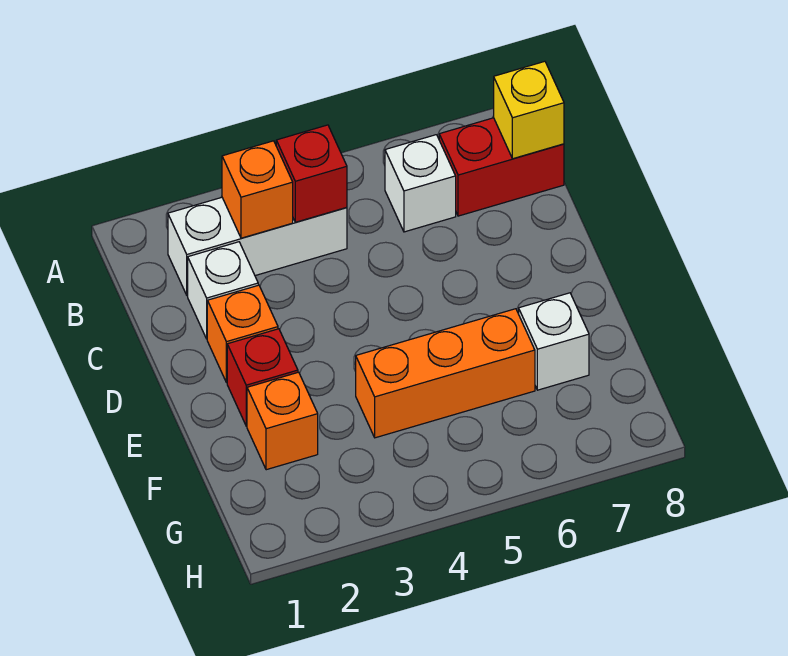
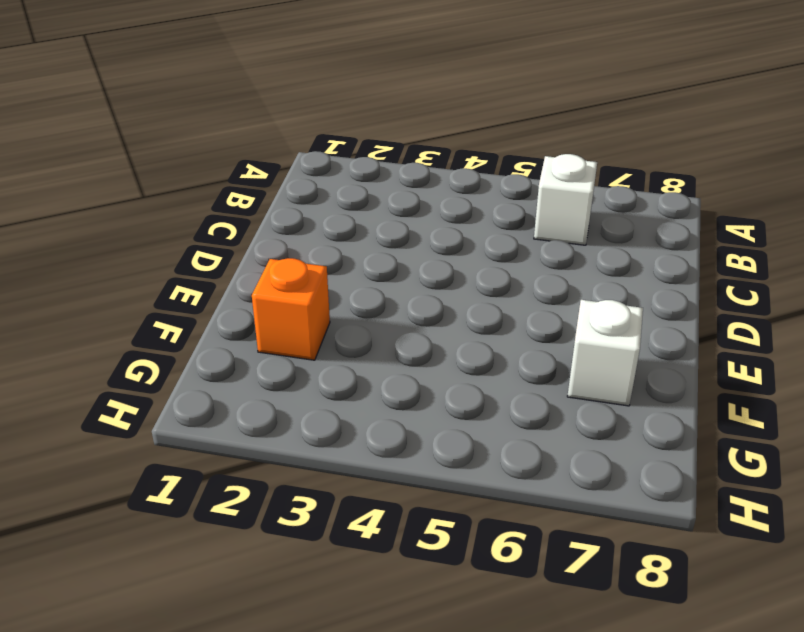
none -> white 1x3 brick [168,198,347,295]
none -> red 1x2 brick [439,118,564,216]
none -> white 1x1 brick [188,242,258,339]

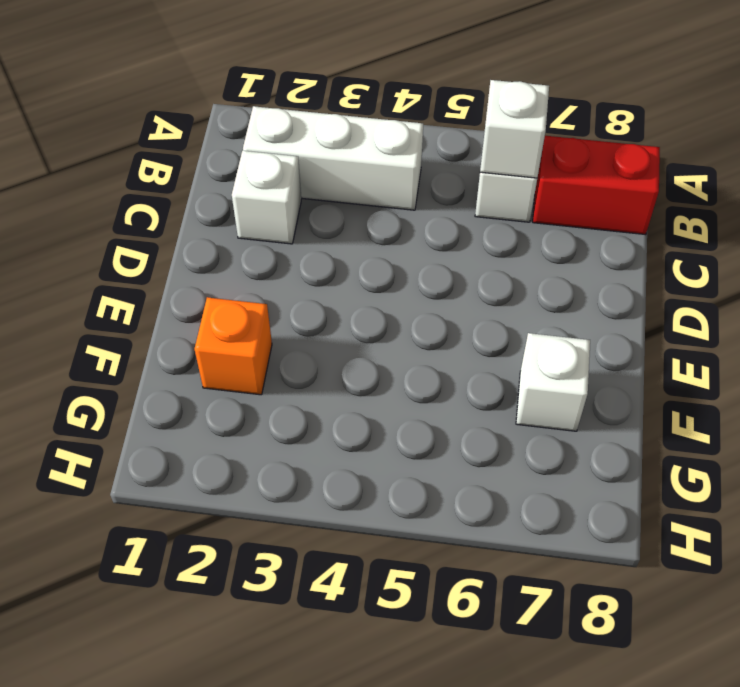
white 1x1 brick [480,80,549,178] -> none
none -> orange 1x1 brick [207,285,278,383]
none -> red 1x1 brick [227,329,298,426]
none -> orange 1x3 brick [356,309,535,438]

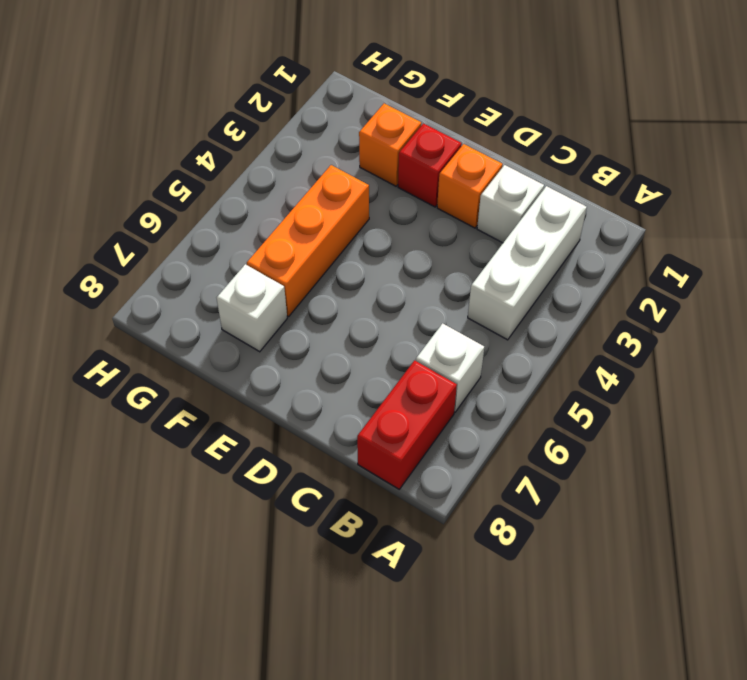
none -> orange 1x1 brick [222,141,293,238]
none -> red 1x1 brick [276,125,347,222]
none -> yellow 1x1 brick [494,61,564,159]

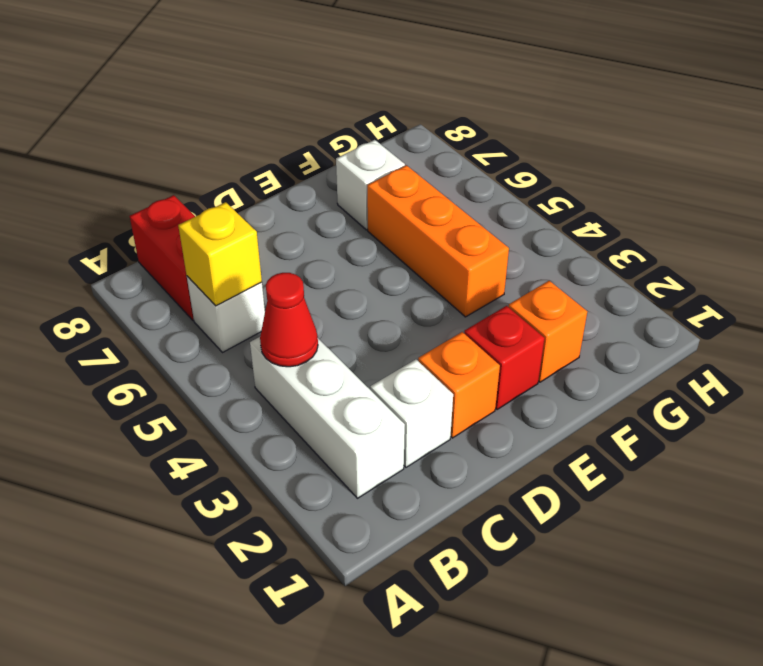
red 1x1 cone [260,273,318,367] -> red 1x1 brick [276,125,347,222]
yellow 1x1 brick [178,202,262,306] -> yellow 1x1 brick moved to [494,61,564,159]
none -> orange 1x1 brick [222,141,293,238]

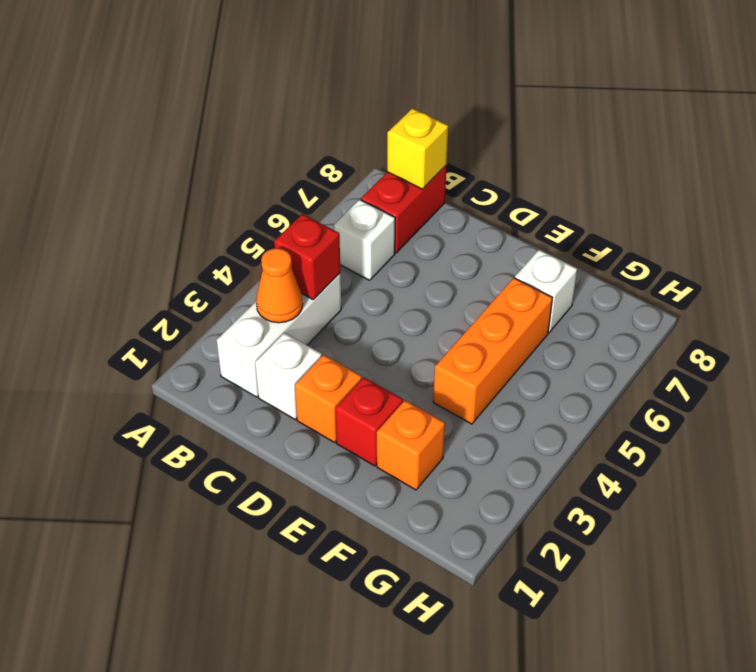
orange 1x1 cone [256,248,303,323] -> orange 1x1 brick [222,141,293,238]

